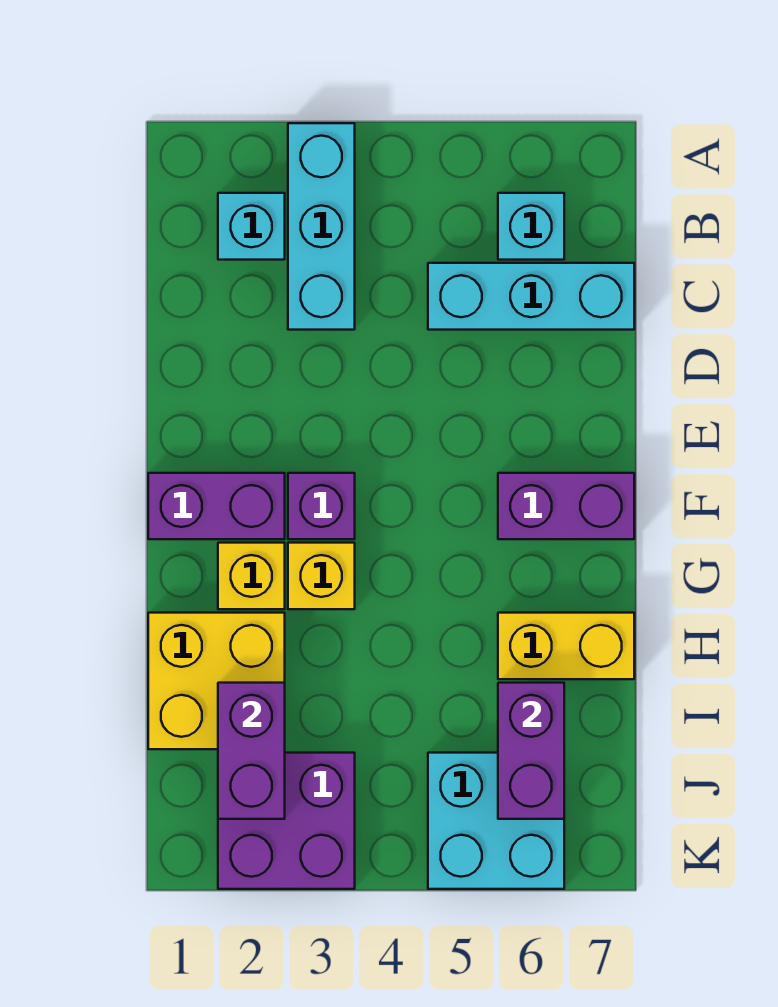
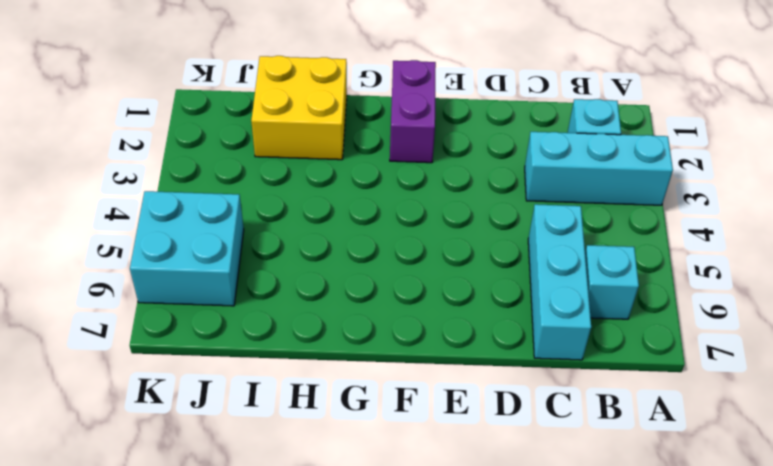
none -> purple 1x1 brick [288,473,355,539]
none -> purple 1x2 brick [498,473,634,539]
none -> yellow 1x1 brick [218,543,285,609]

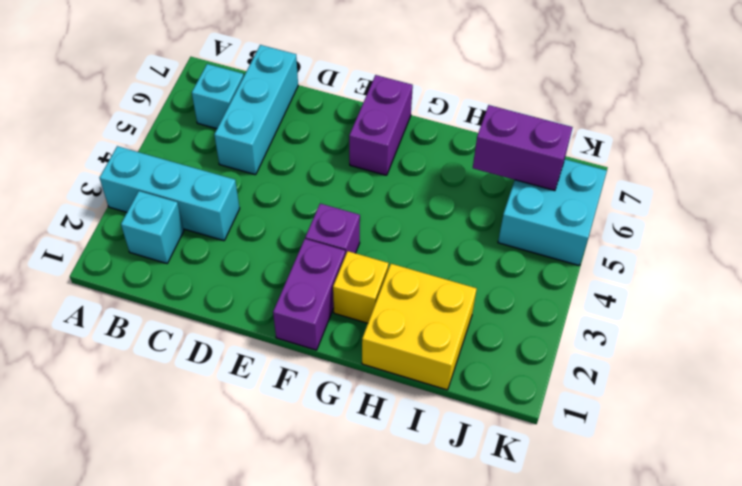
none -> yellow 1x1 brick [288,543,355,609]
none -> yellow 1x2 brick [498,613,634,679]
none -> purple 2x2 brick [218,753,355,889]

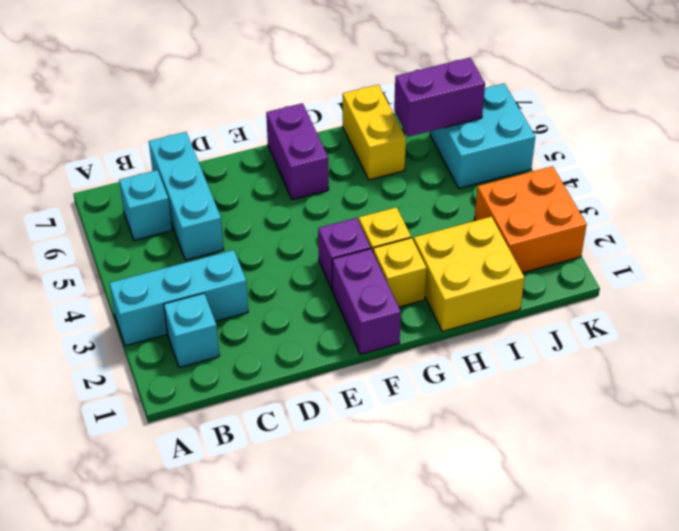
orange 2x2 brick [474,166,587,273] -> purple 2x2 brick [218,753,355,889]
none -> purple 1x2 brick [218,683,285,819]

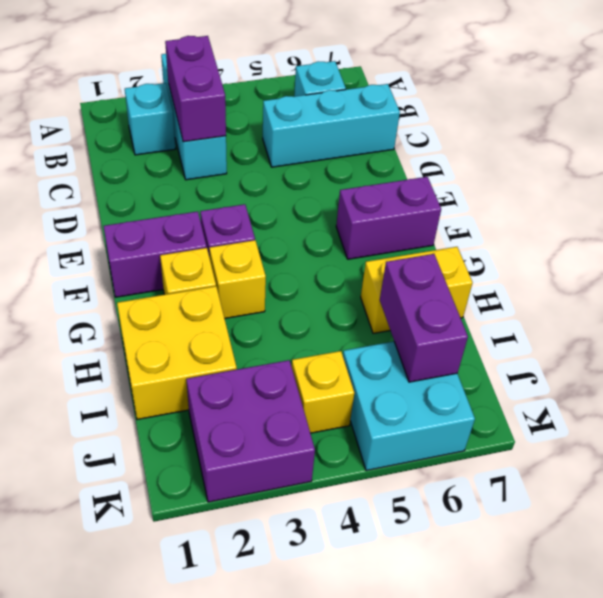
purple 1x2 brick [165,36,226,142] -> purple 1x2 brick moved to [218,683,285,819]
yellow 1x1 brick [292,351,354,433] -> none

